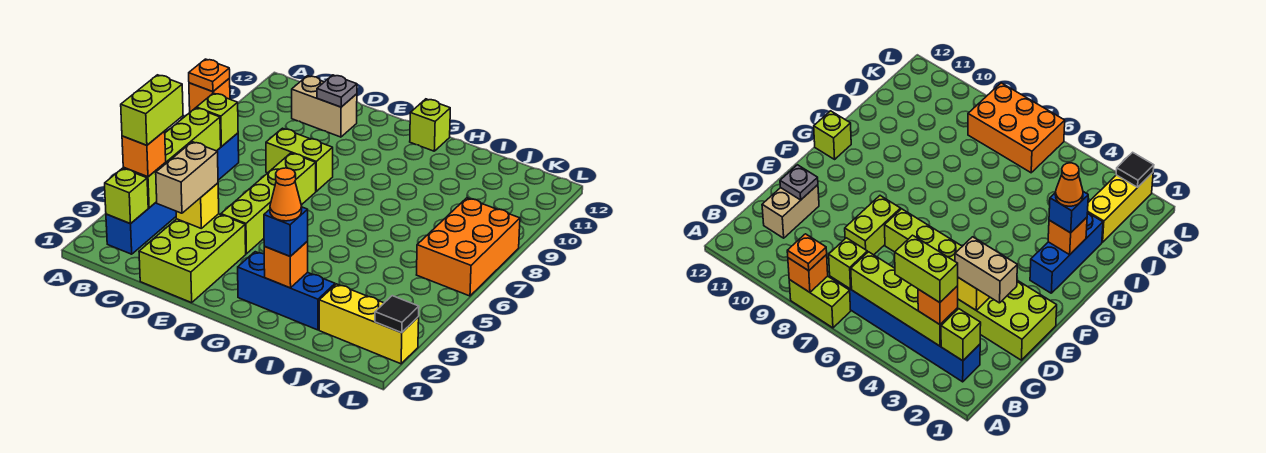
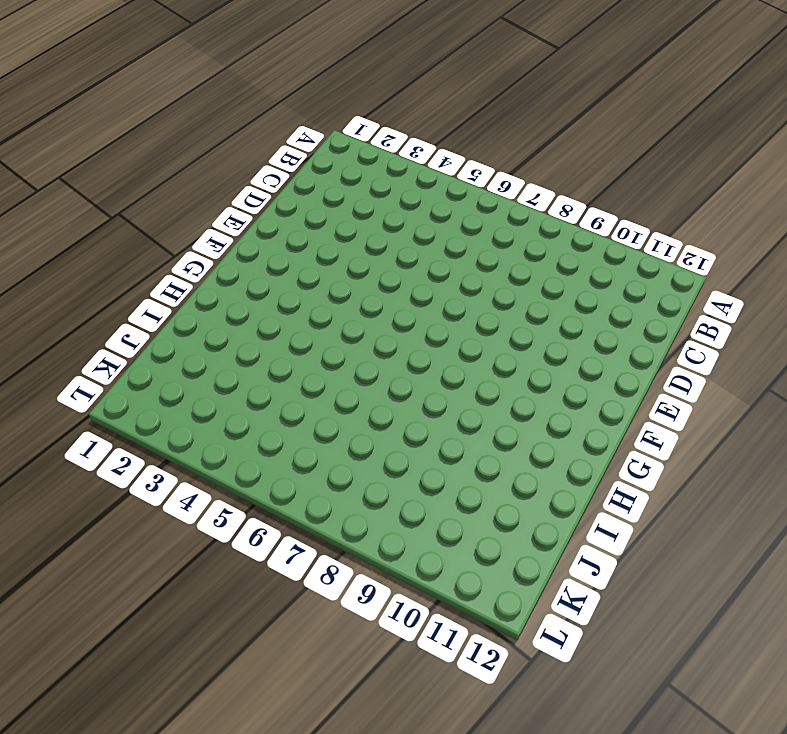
none -> lime 1x2 brick [789,276,851,328]
none -> blue 1x6 brick [106,133,239,254]
none -> tan 1x2 brick [292,76,357,137]

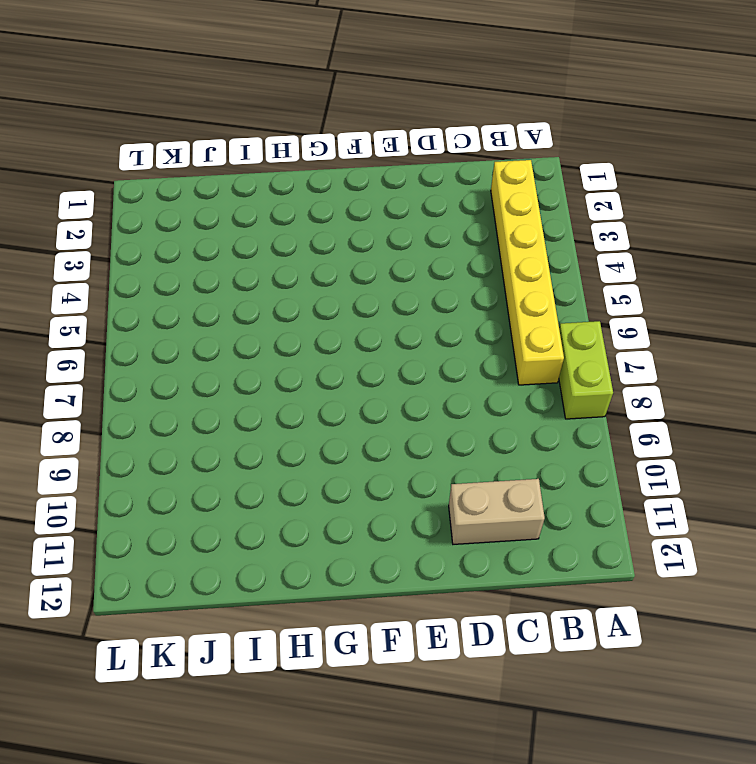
yellow 1x6 brick [491,160,564,385] -> blue 1x6 brick [106,133,239,254]
none -> lime 2x3 brick [139,214,246,303]
none -> lime 1x2 brick [266,128,333,191]
none -> lime 1x4 brick [221,153,316,254]

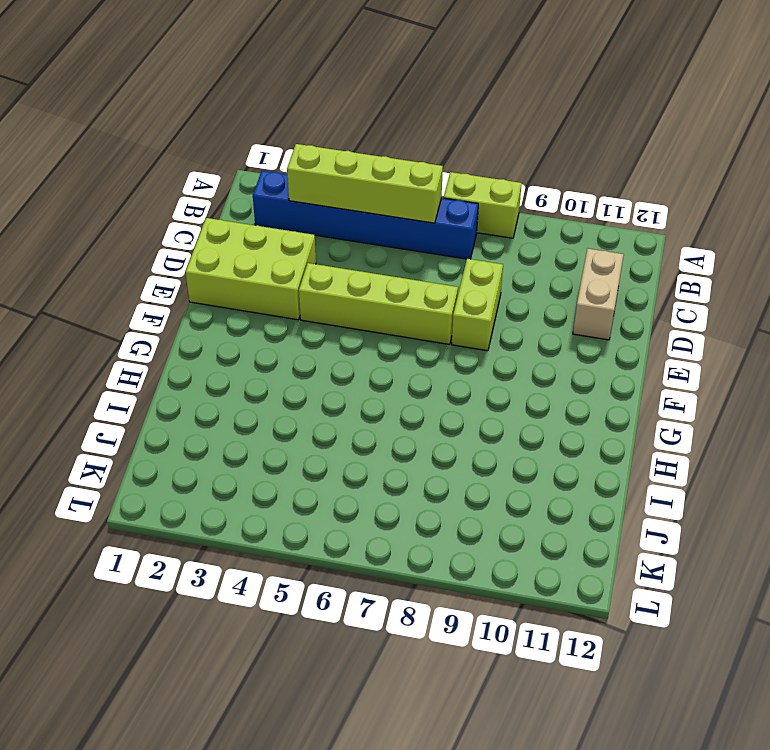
none -> blue 1x3 brick [238,252,335,330]
none -> lime 1x1 brick [410,99,450,151]
none -> yellow 1x3 brick [319,284,419,364]

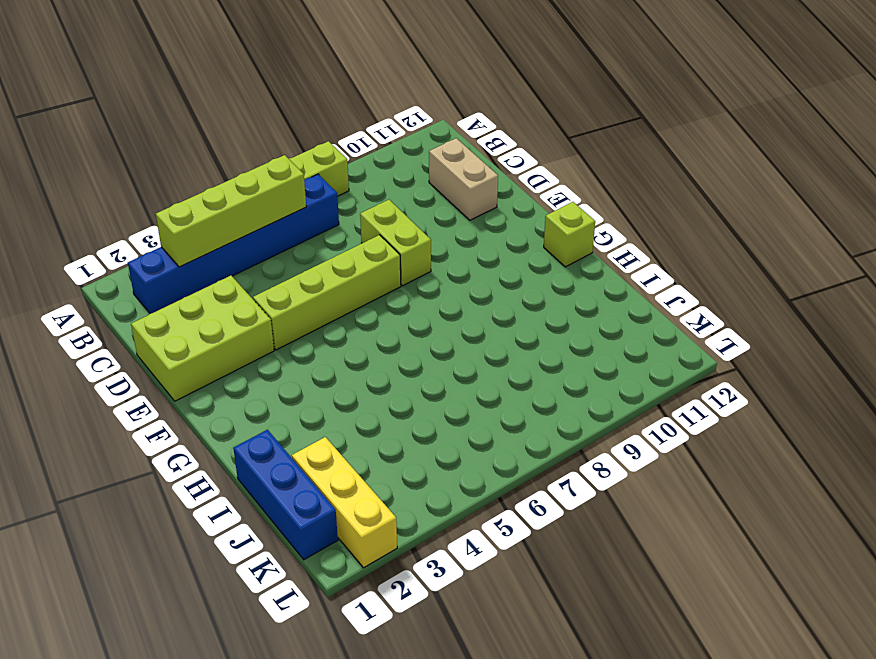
blue 1x3 brick [233,430,338,560] -> blue 1x3 brick moved to [238,252,335,330]
none -> orange 2x3 brick [417,198,520,296]
none -> orange 1x1 brick [189,78,230,112]
none -> lime 1x1 brick [105,168,148,224]

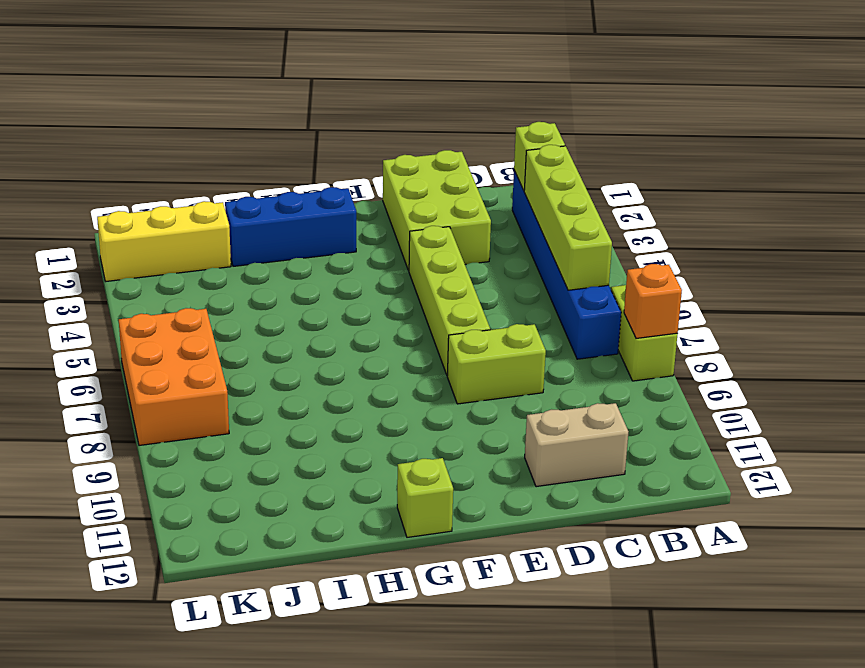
none -> lime 1x1 brick [196,93,238,147]
none -> yellow 1x1 brick [176,183,219,228]
none -> grey 1x1 plate [317,75,357,107]

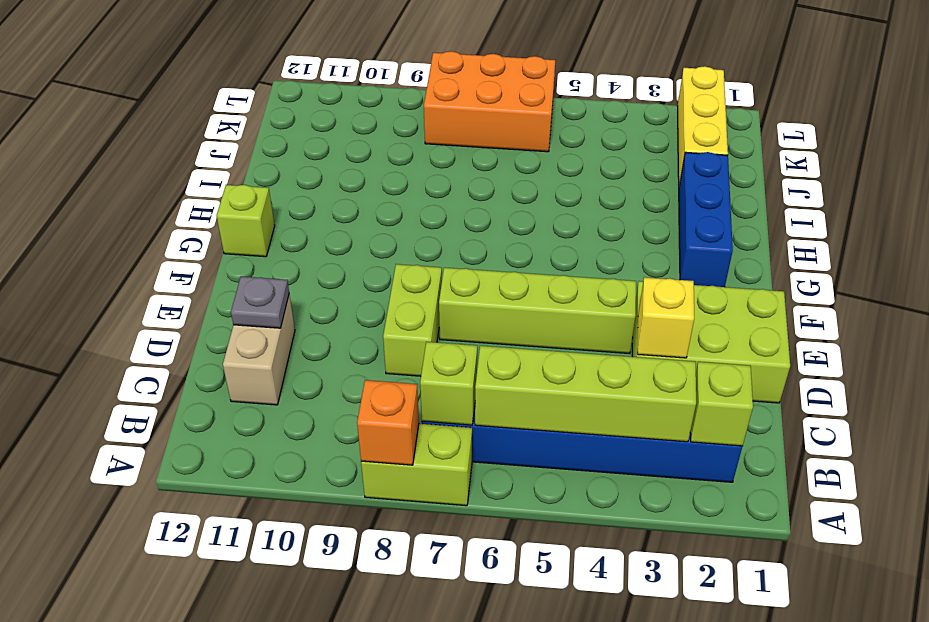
none -> orange 1x1 brick [264,241,308,288]
none -> black 1x1 tile [375,296,419,333]
none -> orange 1x1 plate [189,59,230,92]

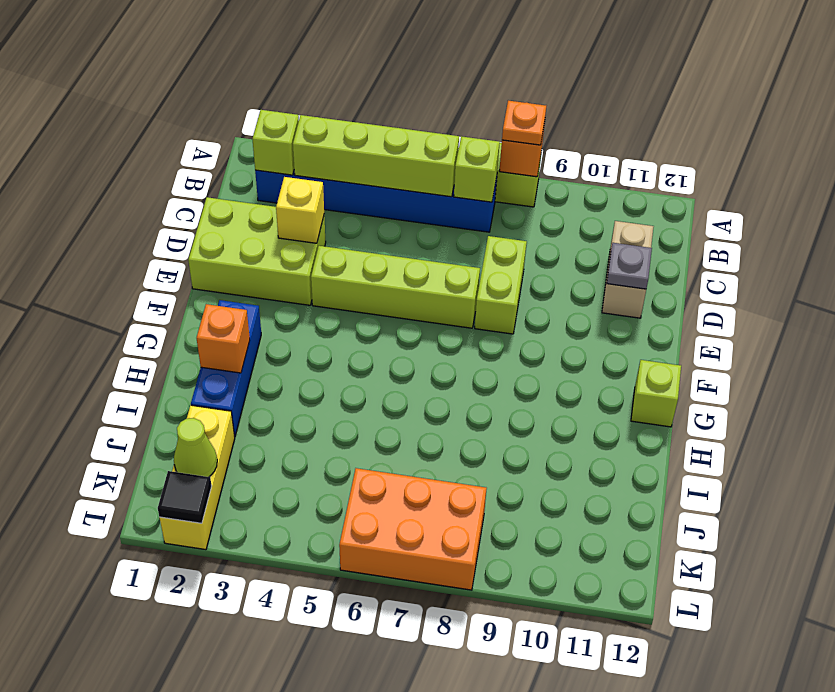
lime 1x1 cone [174,418,217,477] -> none
none -> orange 1x1 brick [122,131,166,177]
none -> tan 1x2 brick [156,142,218,213]
none -> blue 1x1 brick [264,207,308,256]

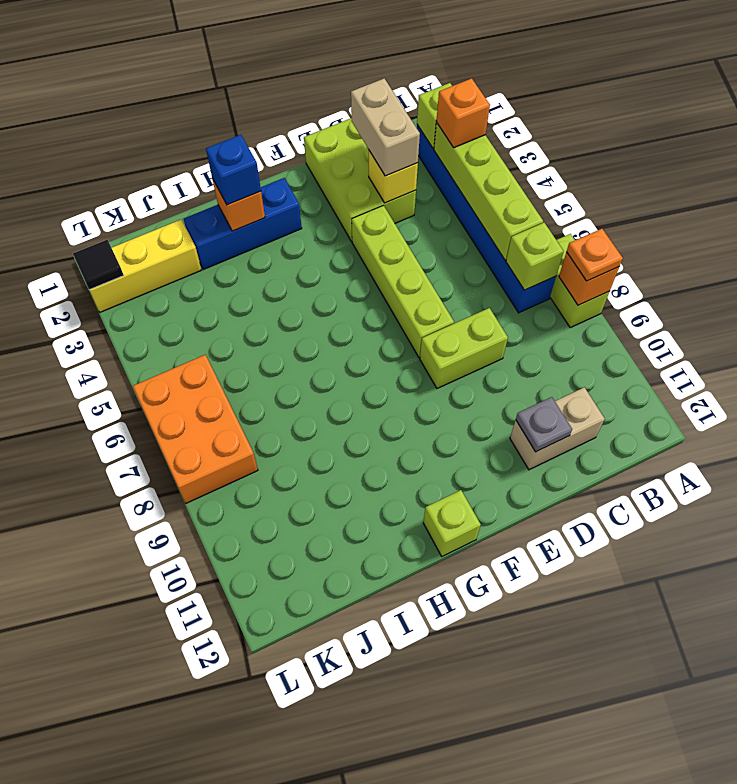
none -> lime 1x2 brick [121,75,183,145]
none -> orange 1x1 cone [270,168,302,221]

